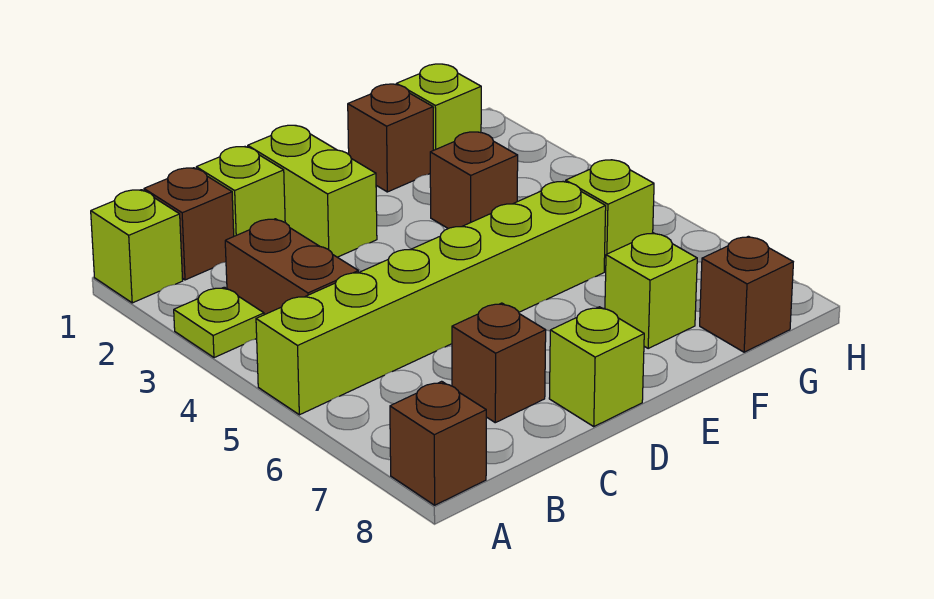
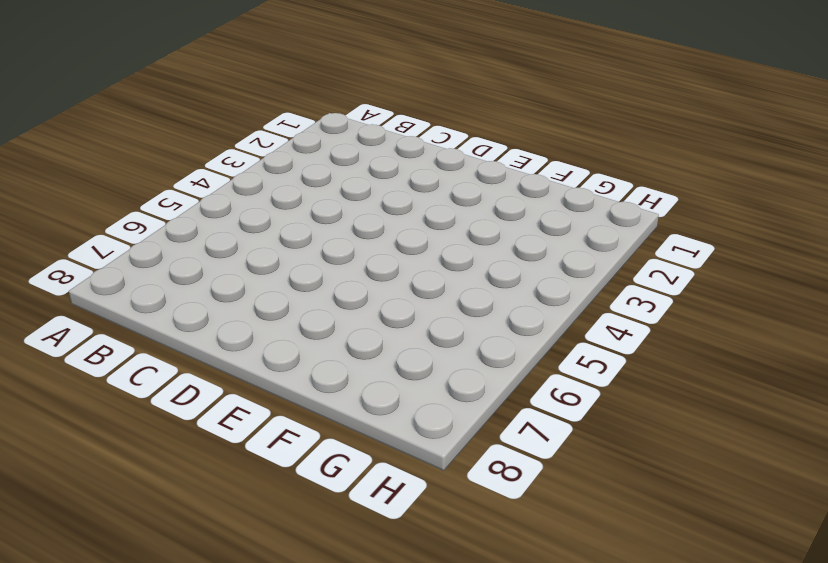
none -> lime 1x1 brick [91,190,183,303]
none -> lime 1x1 plate [174,287,264,358]
none -> lime 1x6 brick [256,182,606,415]

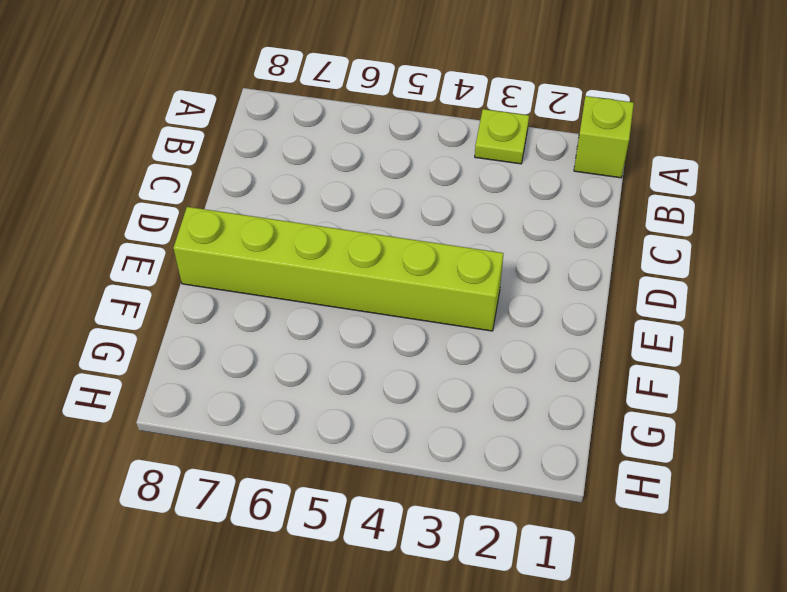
lime 1x6 brick [173,207,503,331] -> lime 1x6 brick turned to [256,182,606,415]
none -> brown 1x1 brick [390,381,486,505]
none -> brown 1x1 brick [144,168,234,280]
none -> brown 1x2 brick [225,219,358,315]

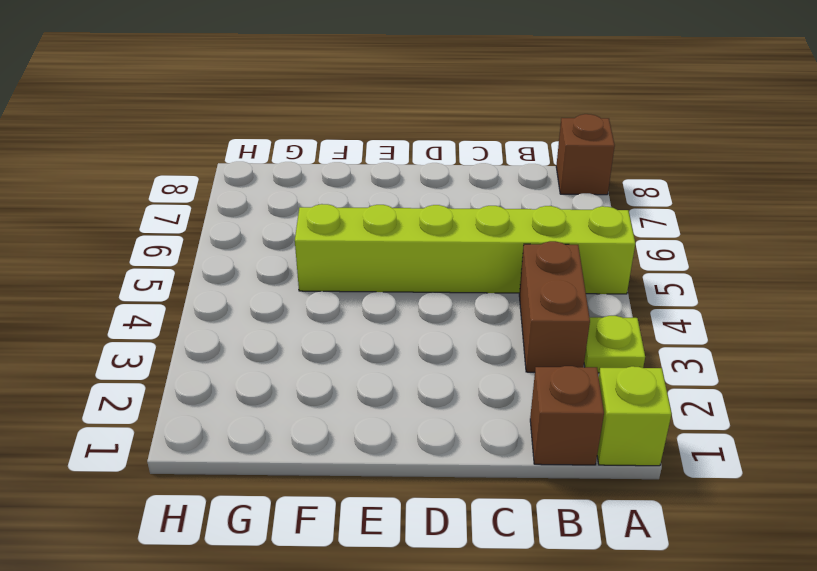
none -> lime 1x1 brick [196,147,285,236]
none -> brown 1x1 brick [452,303,546,423]
none -> lime 1x2 brick [248,125,377,257]

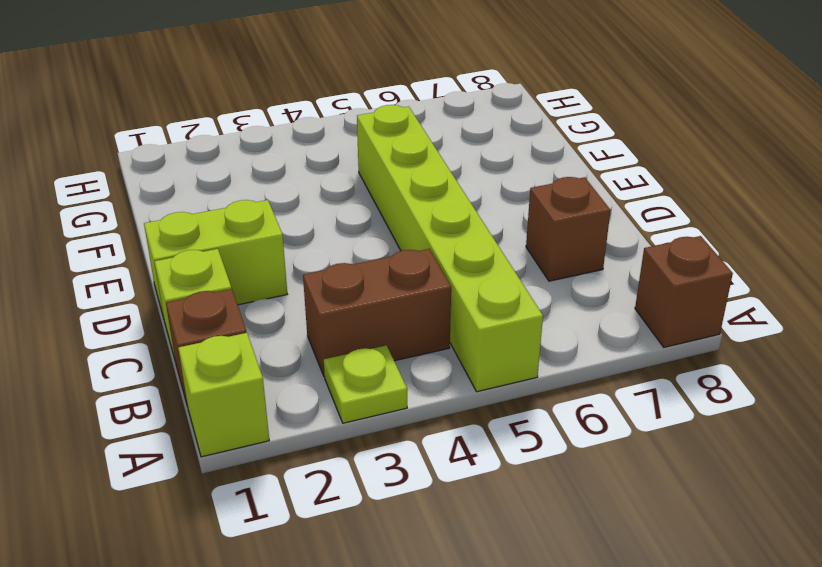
none -> lime 1x1 brick [549,307,644,426]
none -> brown 1x1 brick [348,84,433,192]
none -> brown 1x1 brick [430,132,518,229]

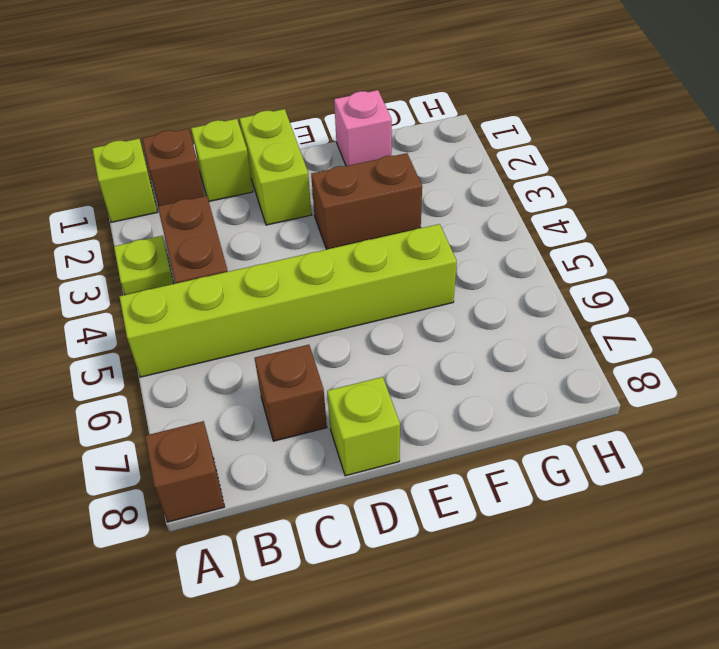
brown 1x2 brick [311,153,422,249] -> brown 1x1 brick [430,132,518,229]
pink 1x1 brick [334,90,392,166] -> brown 1x1 brick [348,84,433,192]
none -> lime 1x1 brick [605,233,697,348]
none -> lime 1x1 brick [396,64,481,150]
none -> lime 1x1 brick [566,160,654,271]

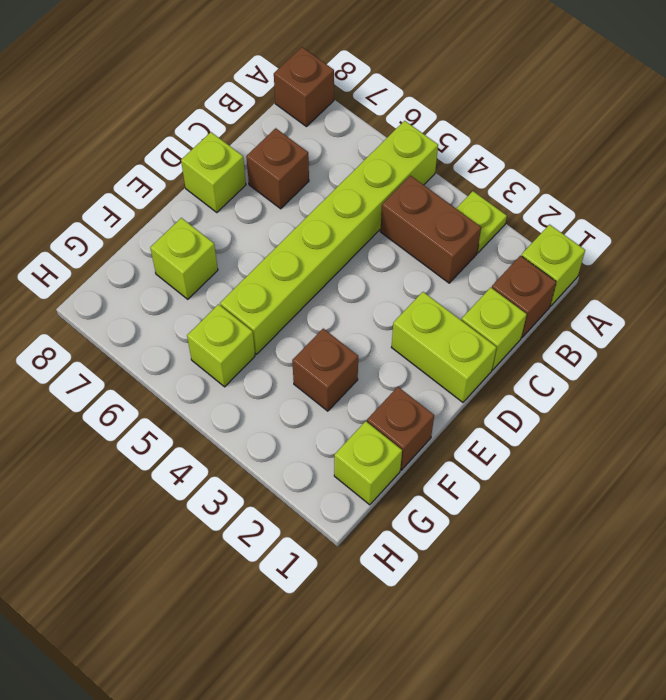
none -> brown 1x1 brick [700,236,793,352]

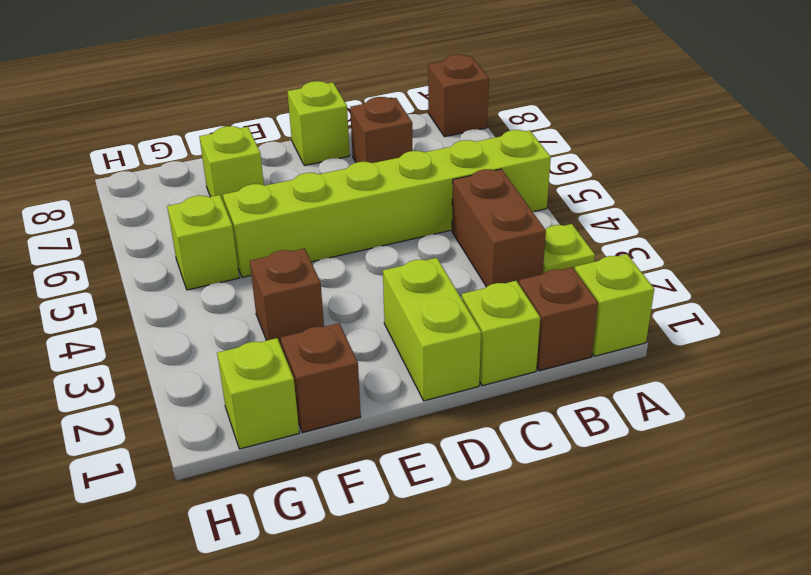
none -> brown 1x1 brick [700,236,793,352]

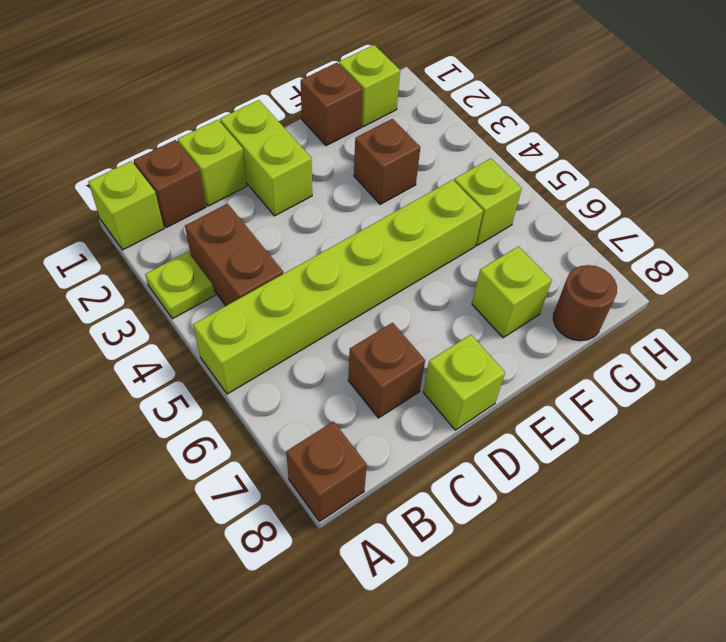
brown 1x1 round brick [553,265,617,341] -> brown 1x1 brick [700,236,793,352]

